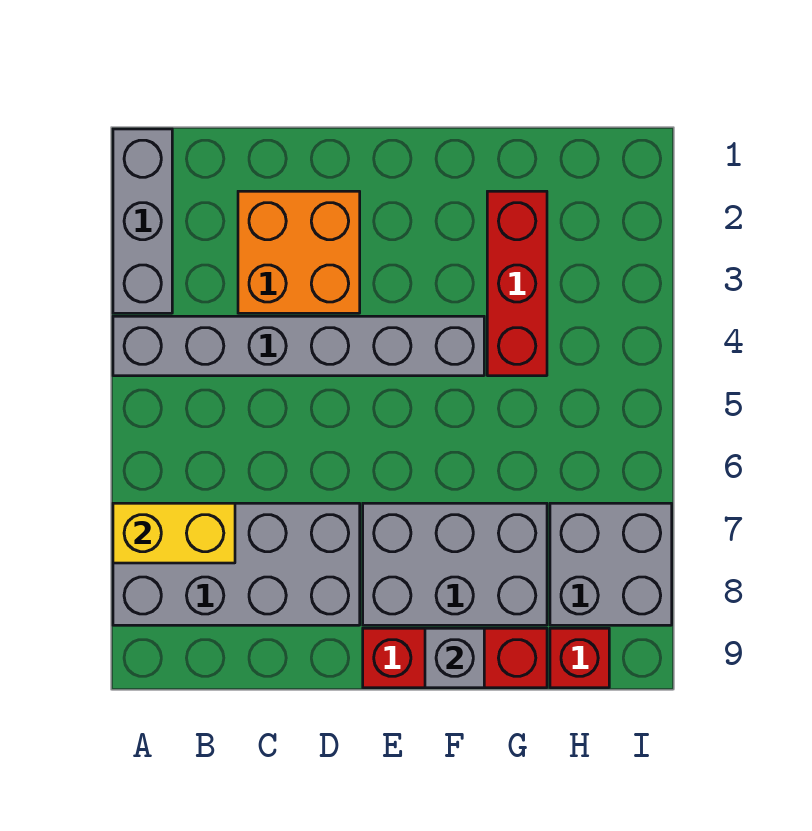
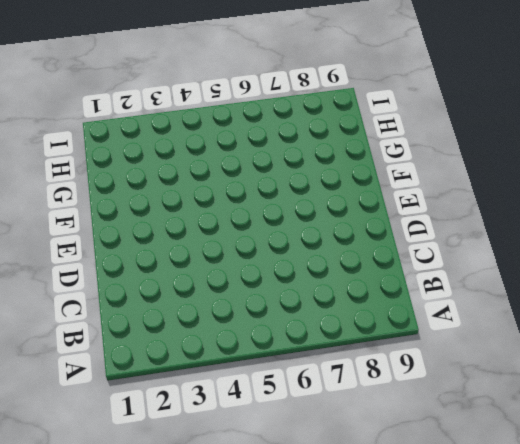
none -> grey 1x3 brick [113,129,172,313]
none -> grey 1x6 brick [113,316,484,376]

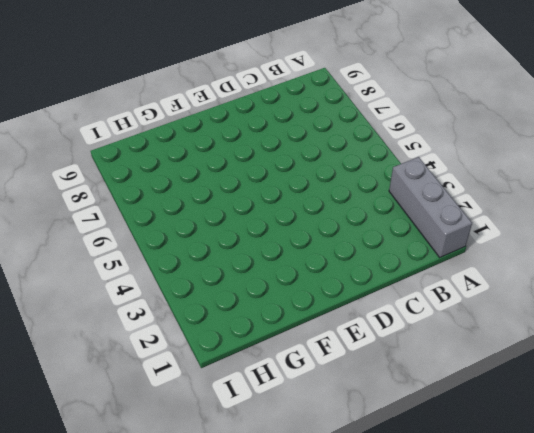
none -> grey 1x6 brick [113,316,484,376]
none -> grey 2x4 brick [113,503,360,625]

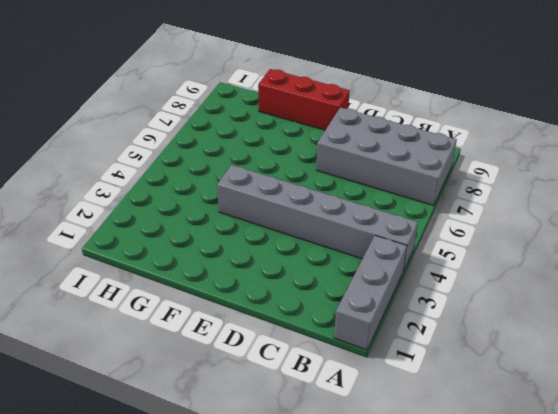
none -> orange 2x2 brick [238,191,360,313]
none -> grey 2x3 brick [363,503,547,625]

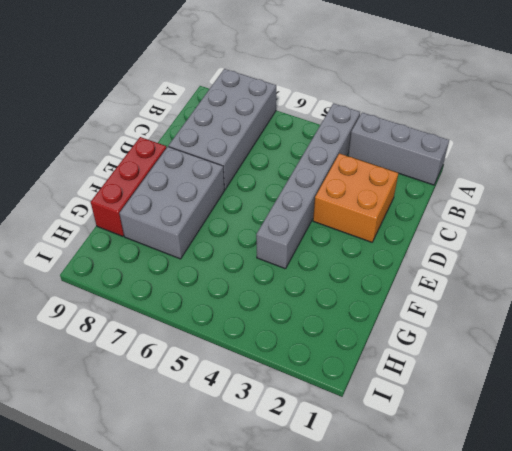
none -> red 1x3 brick [487,191,547,376]
none -> grey 2x2 brick [550,503,672,625]

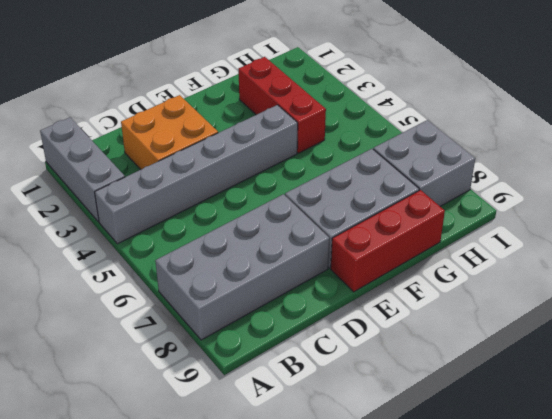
none -> red 1x1 brick [550,628,609,688]
none -> yellow 1x2 brick [113,503,235,563]

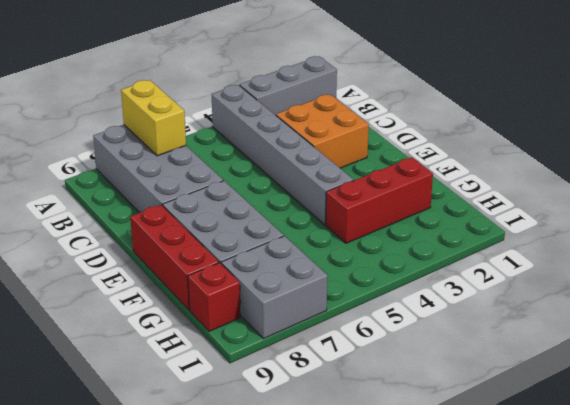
none -> grey 1x1 brick [425,628,484,688]

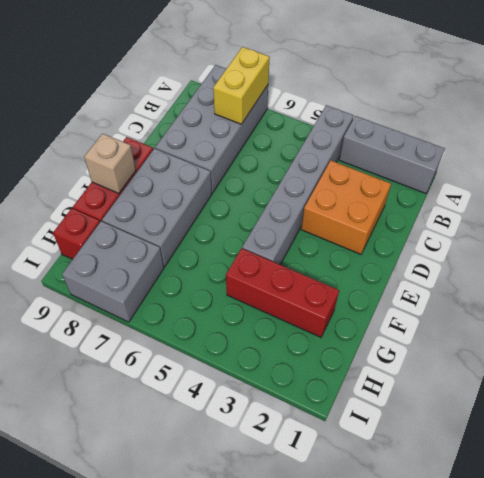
tan 1x1 brick [84,134,136,193] -> grey 1x1 brick [425,628,484,688]

